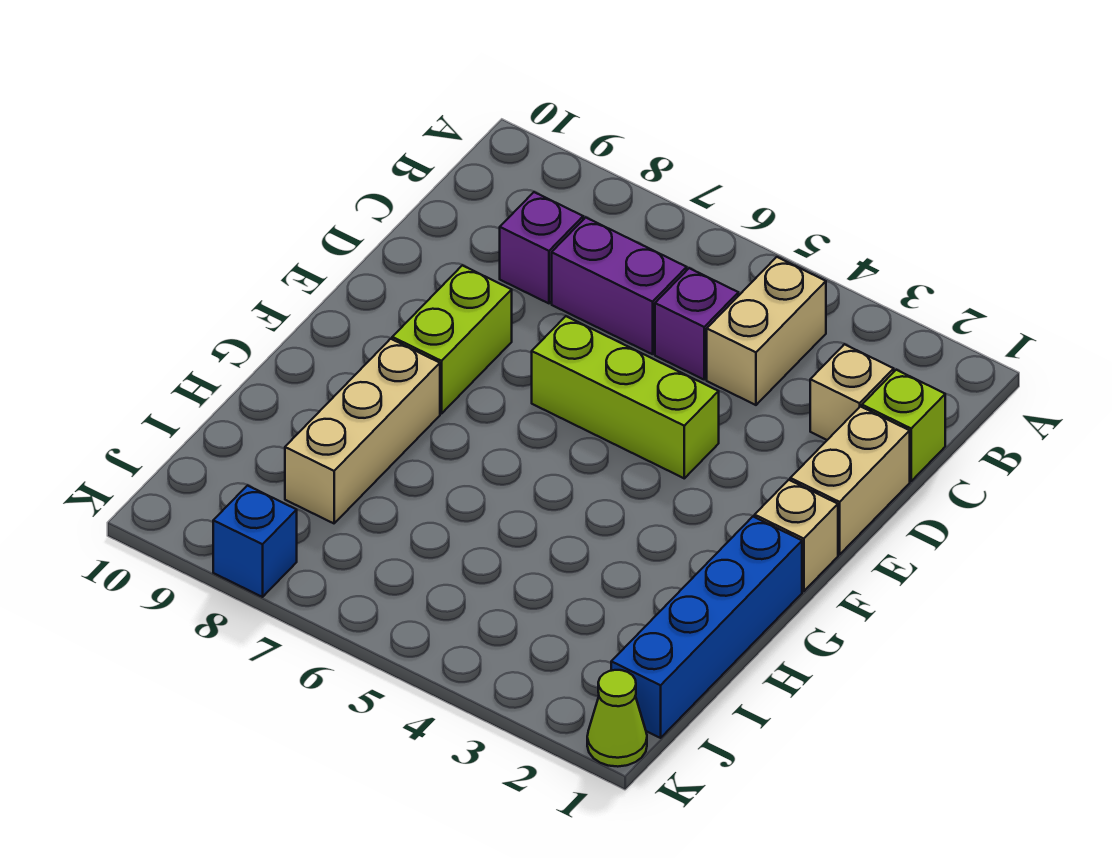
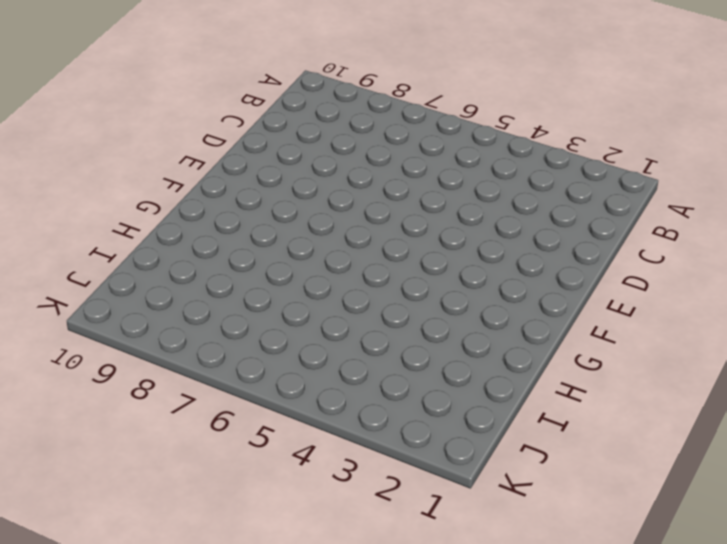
none -> tan 1x2 brick [707,257,826,405]
none -> lime 1x1 brick [862,370,945,481]
none -> tan 1x1 brick [810,344,894,440]

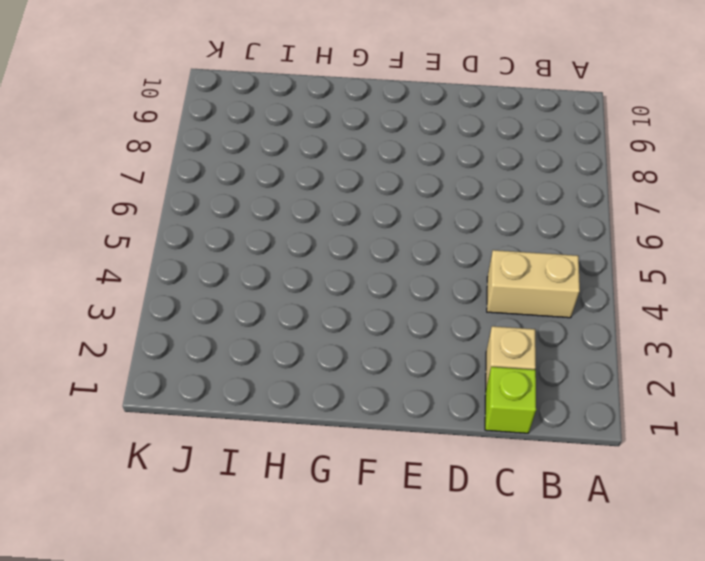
none -> purple 1x1 brick [655,268,738,379]
none -> purple 1x2 brick [552,217,687,354]
none -> purple 1x1 brick [500,192,583,303]

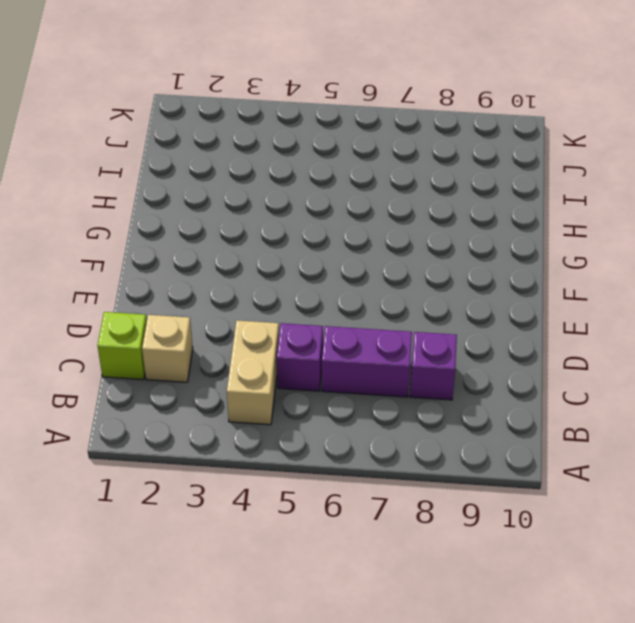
none -> tan 1x2 brick [790,406,910,555]
none -> lime 1x3 brick [532,316,719,478]
none -> lime 1x2 brick [392,265,512,414]

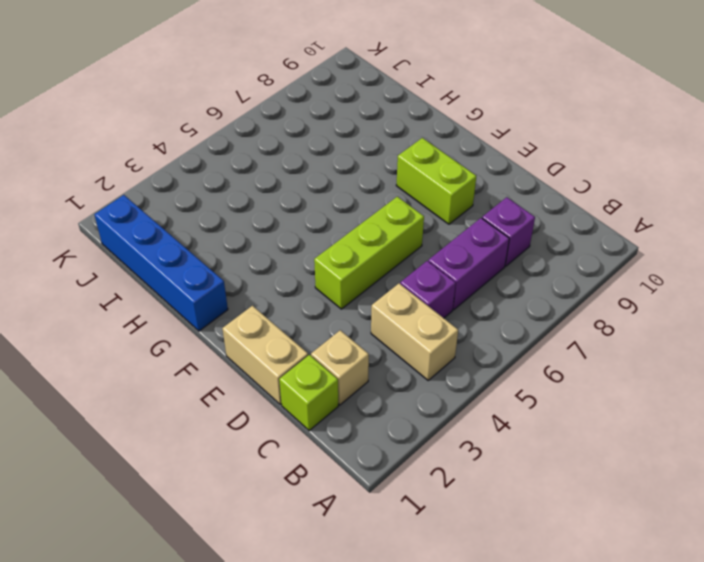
none -> tan 1x1 brick [755,480,838,591]
none -> tan 1x3 brick [285,339,440,523]
none -> lime 1x1 cone [587,670,647,767]

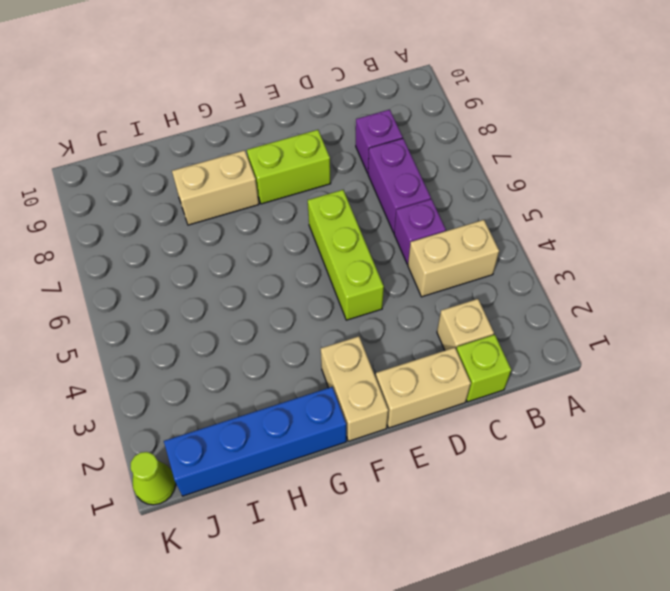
tan 1x2 brick [321,336,388,441] -> tan 1x1 brick [755,480,838,591]
tan 1x2 brick [172,150,259,225] -> tan 1x3 brick [285,339,440,523]
none -> blue 1x1 brick [213,486,297,597]

